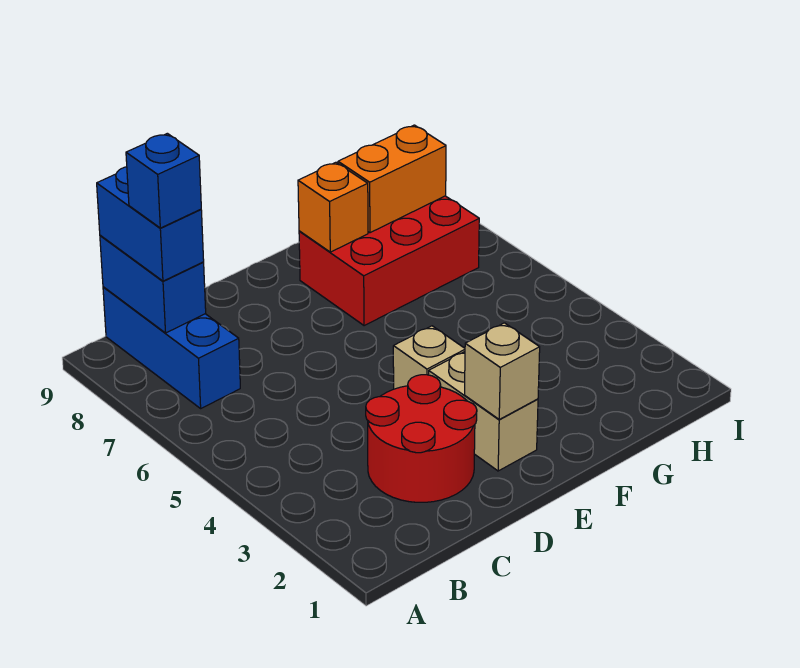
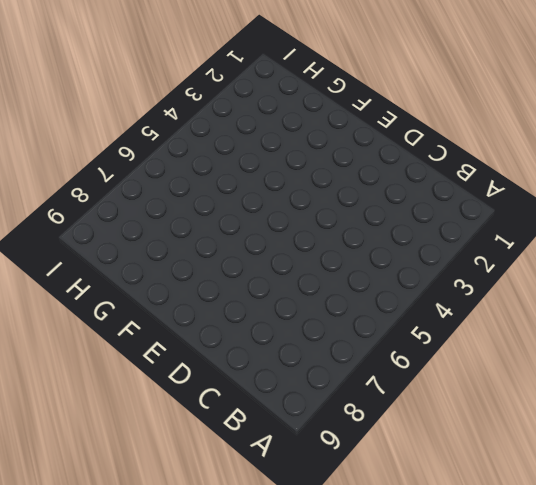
none -> blue 1x3 brick [103,287,240,408]
none -> red 2x2 round brick [366,375,477,502]

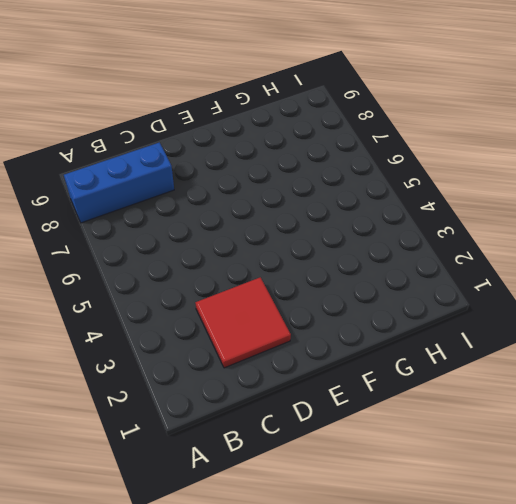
blue 1x3 brick [64,142,174,223] -> blue 1x3 brick turned to [103,287,240,408]
red 2x2 tile [195,277,291,368] -> red 2x2 round brick [366,375,477,502]
none -> tan 1x2 brick [429,352,538,471]
none -> tan 1x1 brick [393,326,465,389]

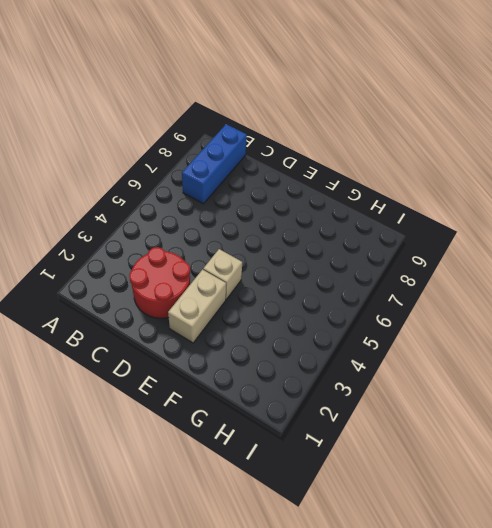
none -> red 2x3 brick [299,196,479,326]
none -> blue 1x2 brick [100,235,206,333]

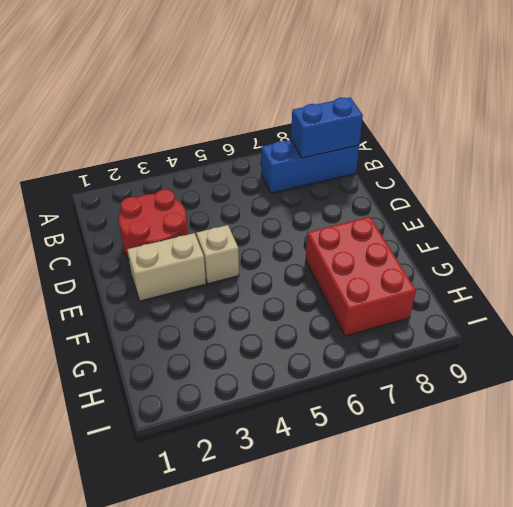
none -> tan 1x1 brick [465,323,540,419]
none -> orange 1x1 brick [298,162,368,252]

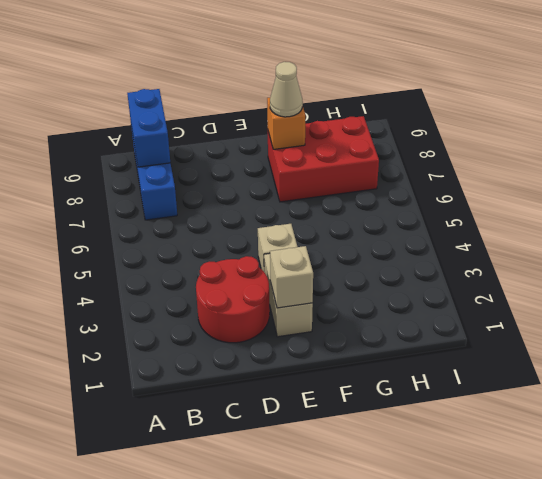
tan 1x1 cone [270,62,303,117] -> none
none -> orange 1x2 brick [338,125,446,233]
none -> blue 1x2 brick [97,167,204,281]

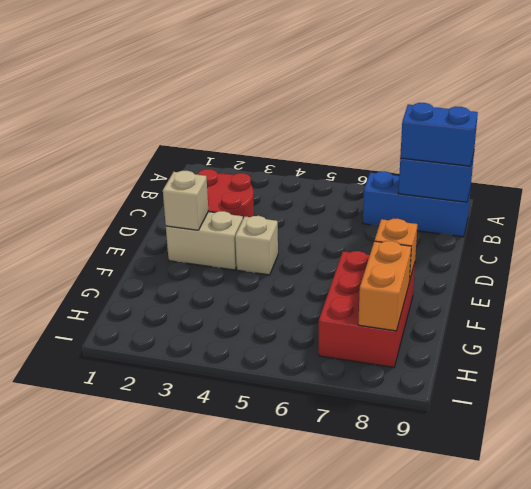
none -> blue 1x1 brick [126,133,201,228]

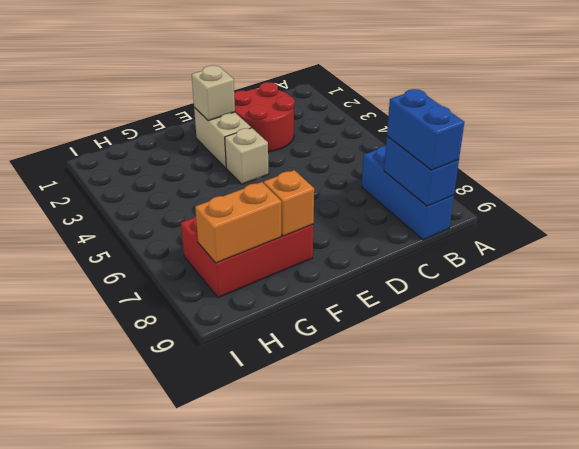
none -> blue 1x1 brick [126,133,201,228]

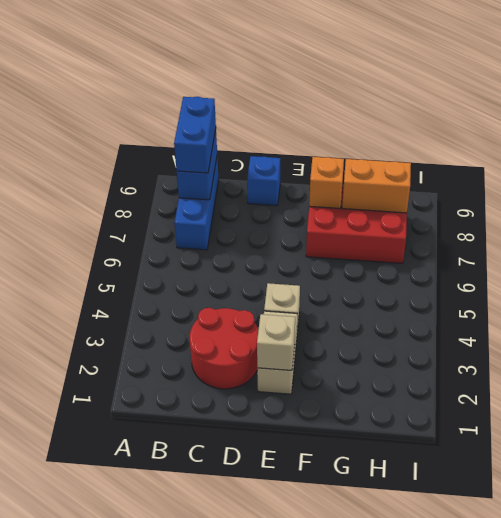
blue 1x1 brick [247,156,280,206] -> blue 1x1 brick moved to [126,133,201,228]

